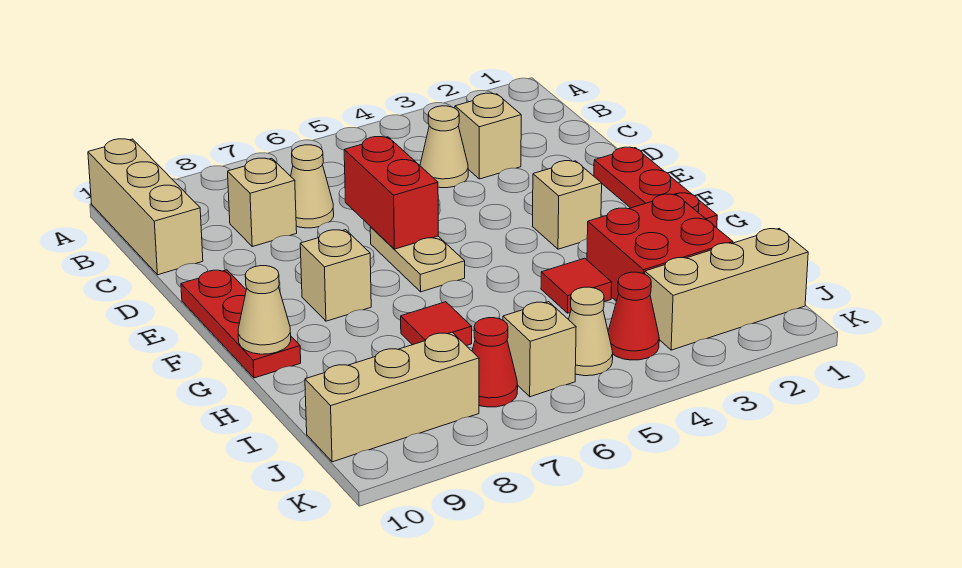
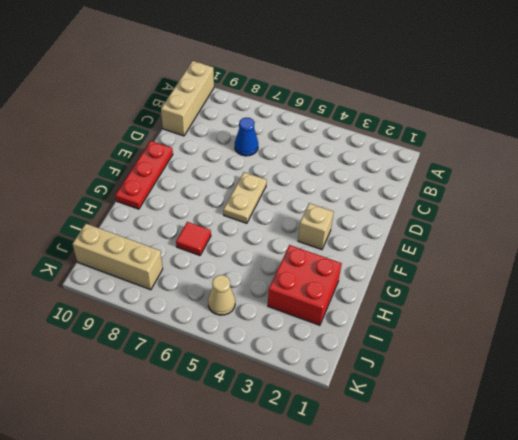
blue 1x1 cone [235,118,258,156] -> tan 1x1 cone [291,145,334,228]
none -> tan 1x1 brick [455,93,521,179]
none -> tan 1x1 cone [420,106,468,188]
none -> tan 1x1 brick [228,158,297,247]

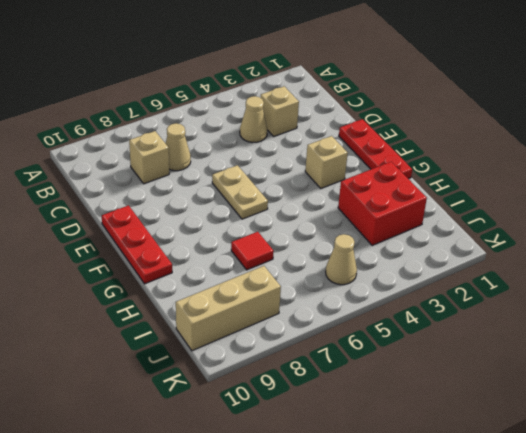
none -> tan 1x3 brick [88,139,203,275]
none -> tan 1x1 brick [300,230,371,321]
none -> red 1x1 tile [541,258,612,313]

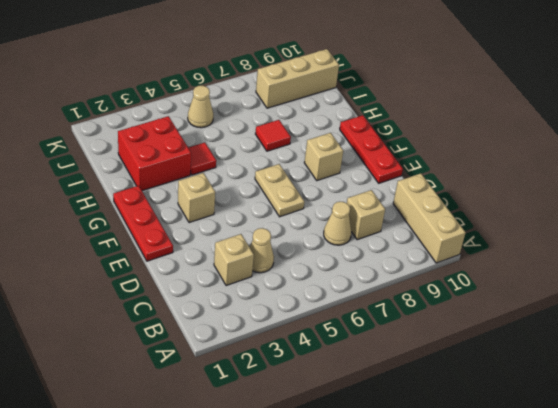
none -> tan 1x3 brick [645,229,808,350]
none -> red 1x1 cone [608,272,659,360]
none -> tan 1x1 brick [503,302,576,397]

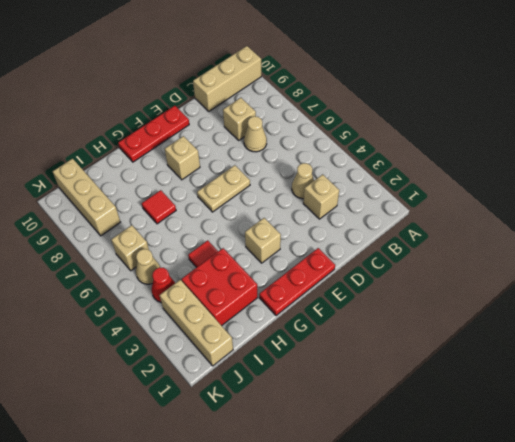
none -> red 1x1 cone [472,318,518,407]
none -> red 1x2 brick [344,137,438,249]
none -> tan 1x1 cone [238,266,291,354]

